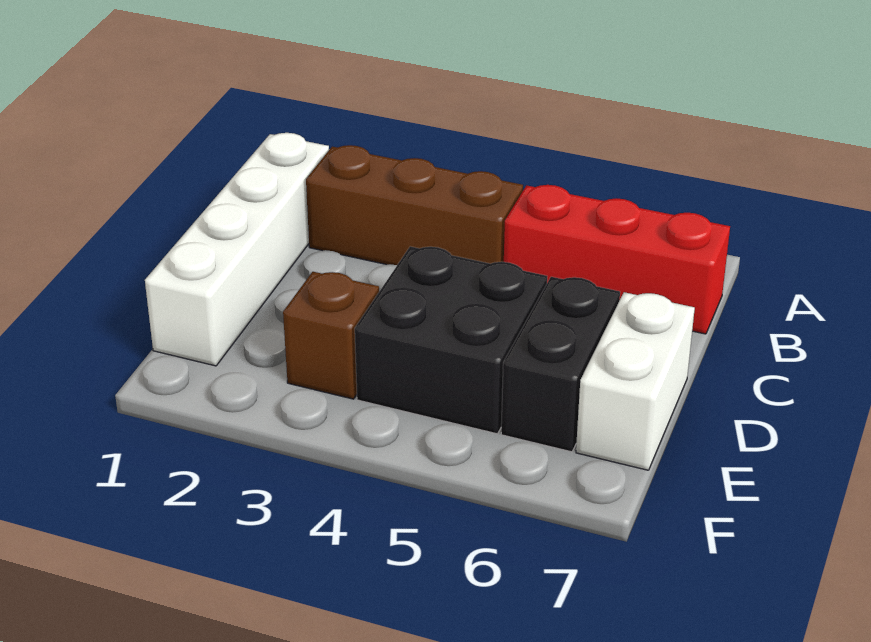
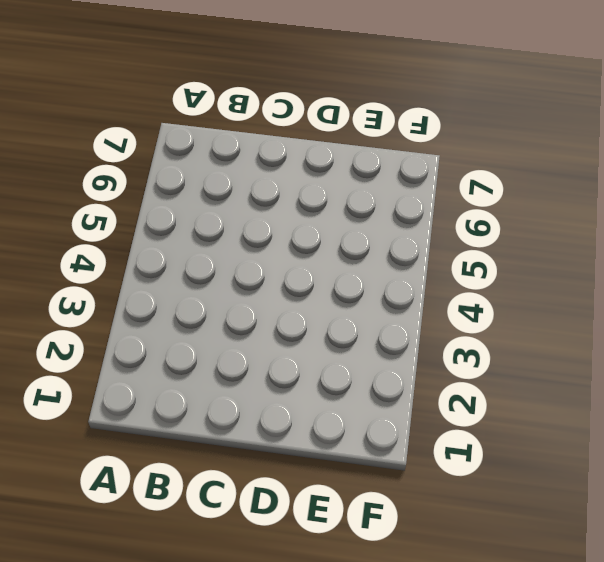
none -> white 1x4 brick [145,133,329,366]
none -> brown 1x3 brick [306,145,523,265]

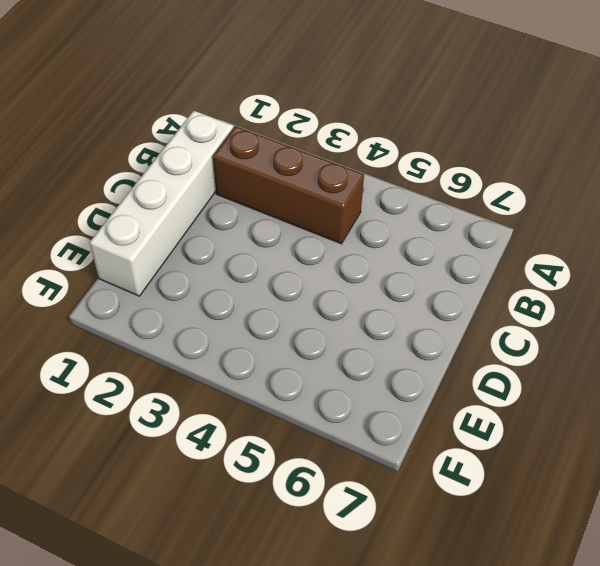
none -> red 1x3 brick [504,185,730,334]
none -> black 2x2 brick [355,246,547,434]

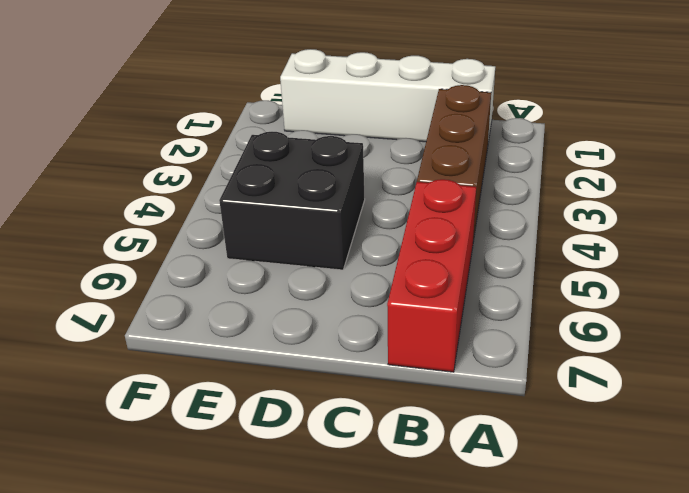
none -> black 1x2 brick [501,277,620,452]
none -> white 1x2 brick [576,292,695,470]

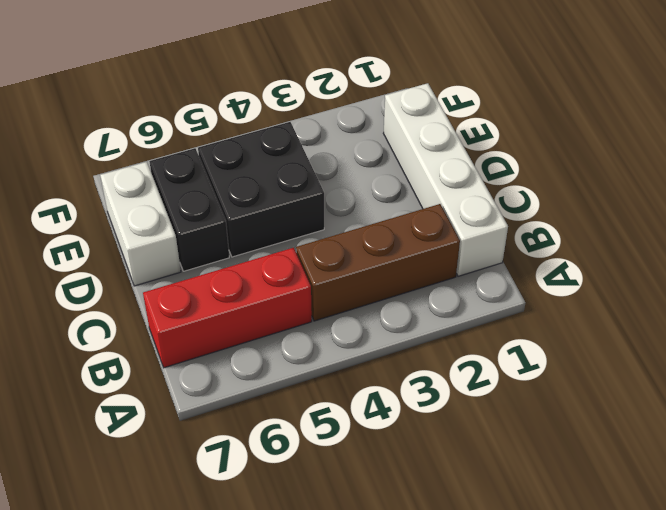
none -> brown 1x1 brick [283,272,379,399]

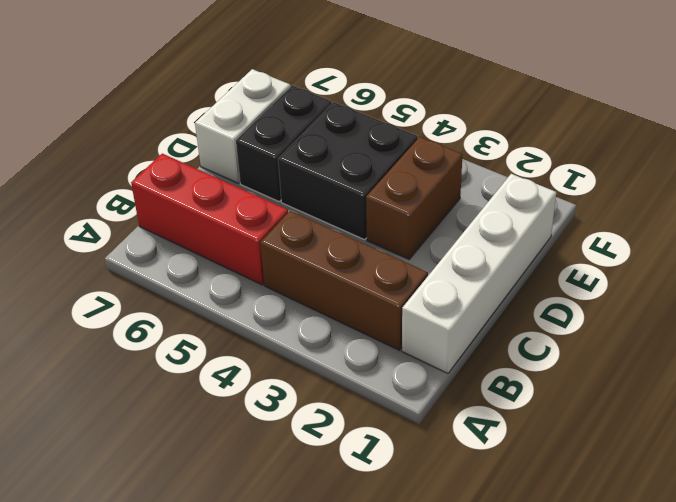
brown 1x2 brick [366,137,463,259] -> brown 1x1 brick [283,272,379,399]

